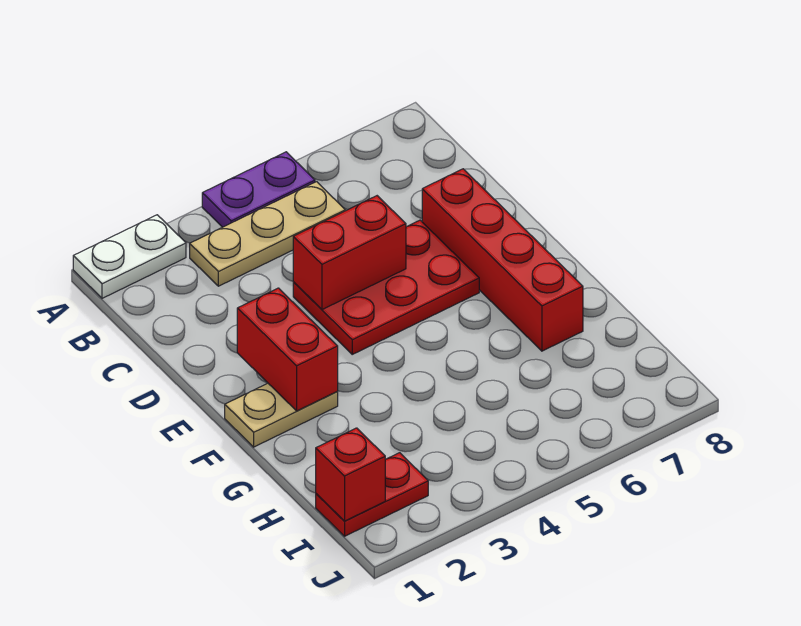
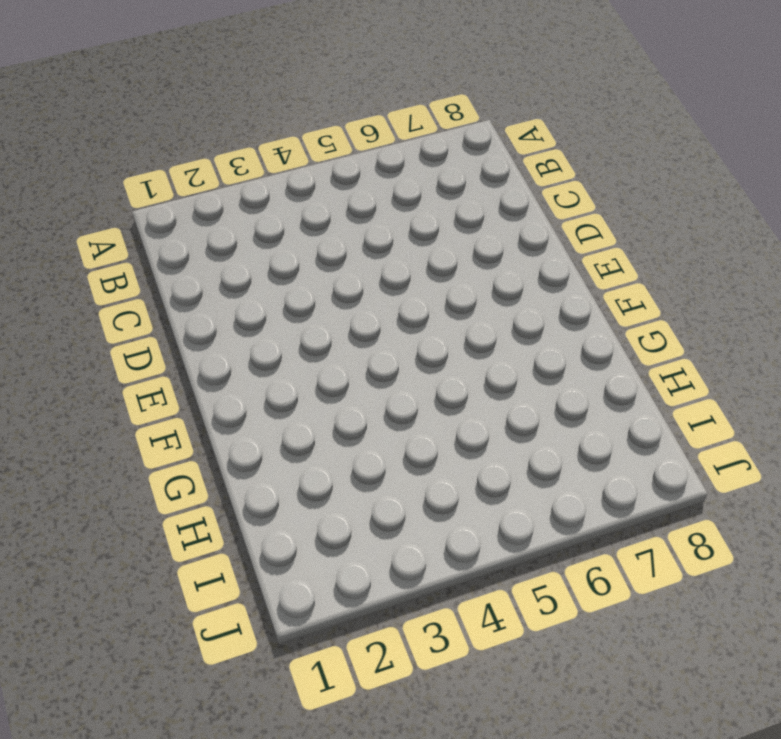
none -> white 1x2 plate [73,215,186,298]
none -> purple 1x2 plate [202,152,315,227]

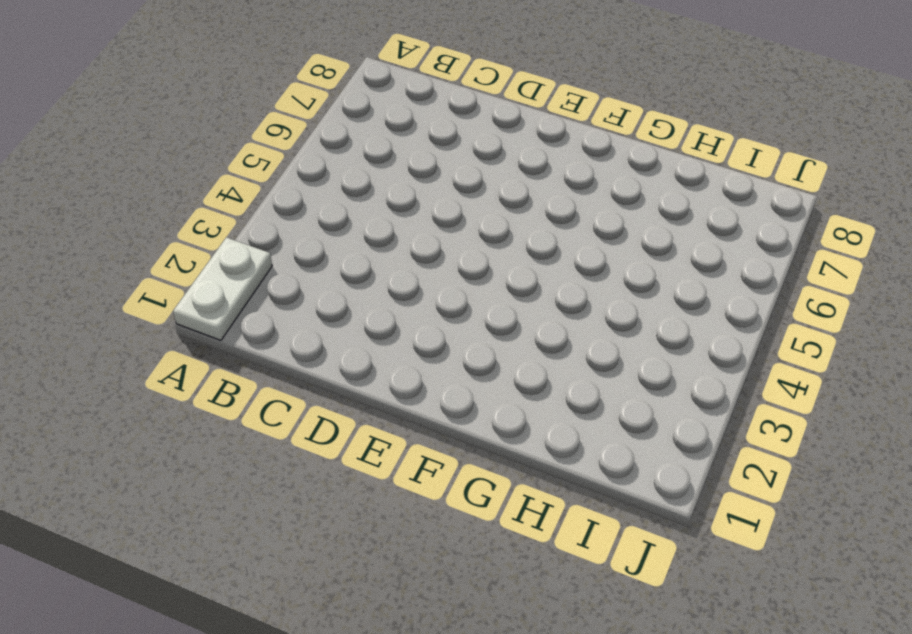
none -> purple 1x2 plate [202,152,315,227]
none -> tan 1x3 plate [190,182,345,286]

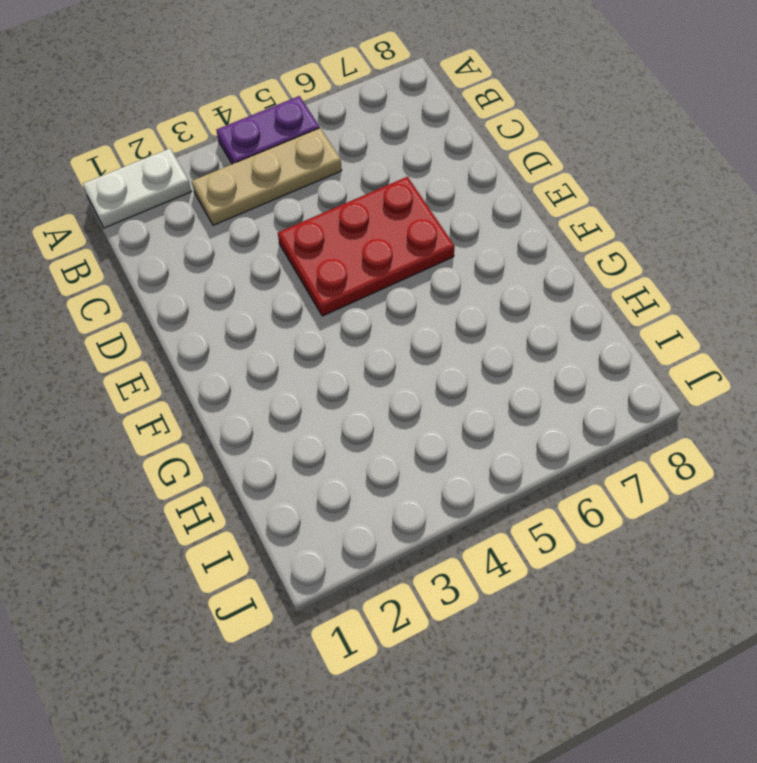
none -> red 1x4 brick [422,169,583,351]
none -> tan 1x2 plate [225,383,338,447]

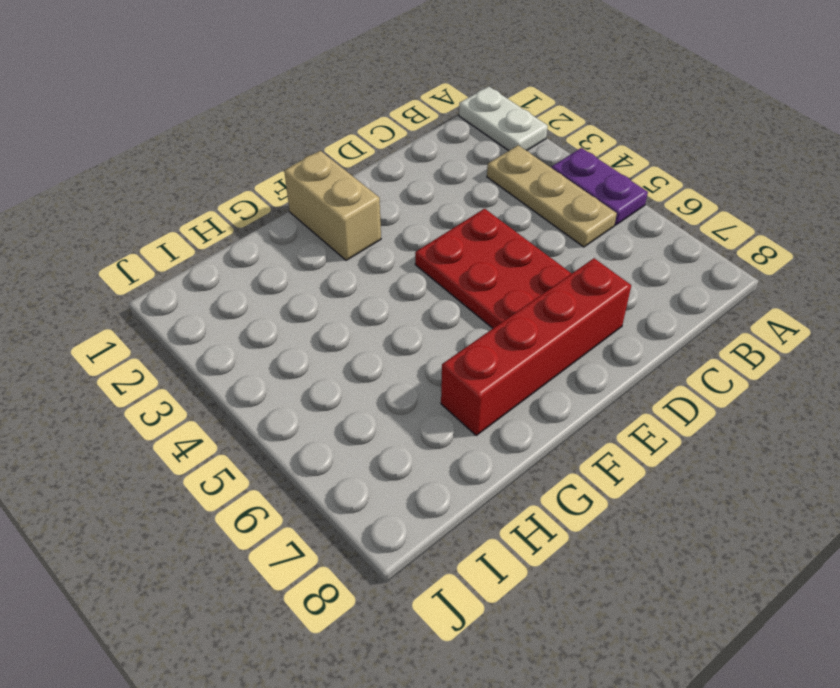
tan 1x2 brick [284,151,381,260] -> tan 1x2 plate [225,383,338,447]
none -> red 1x2 plate [316,453,428,536]
none -> red 1x2 brick [293,196,406,310]

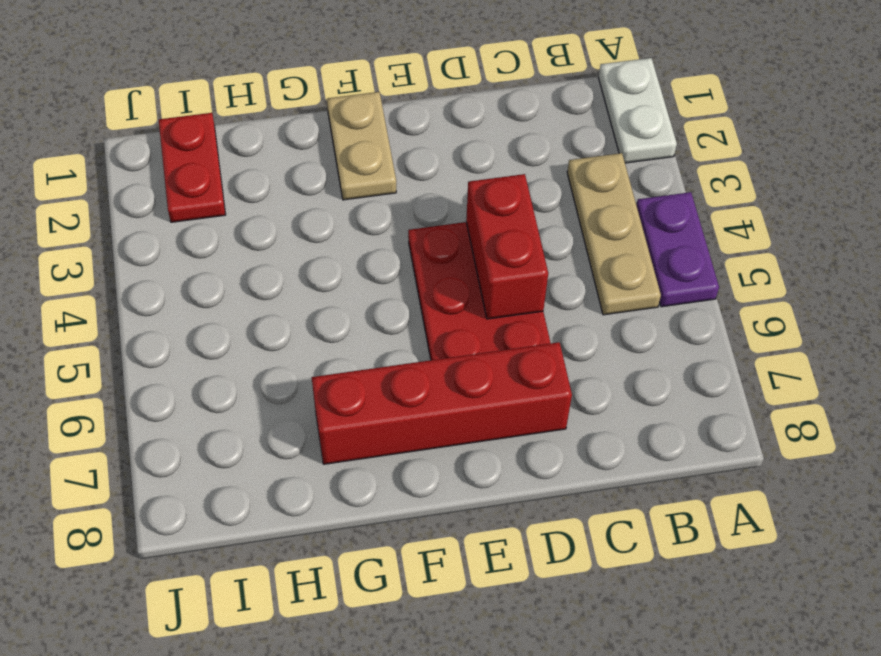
none -> red 1x2 brick [237,288,338,411]
none -> red 1x1 brick [316,428,385,521]

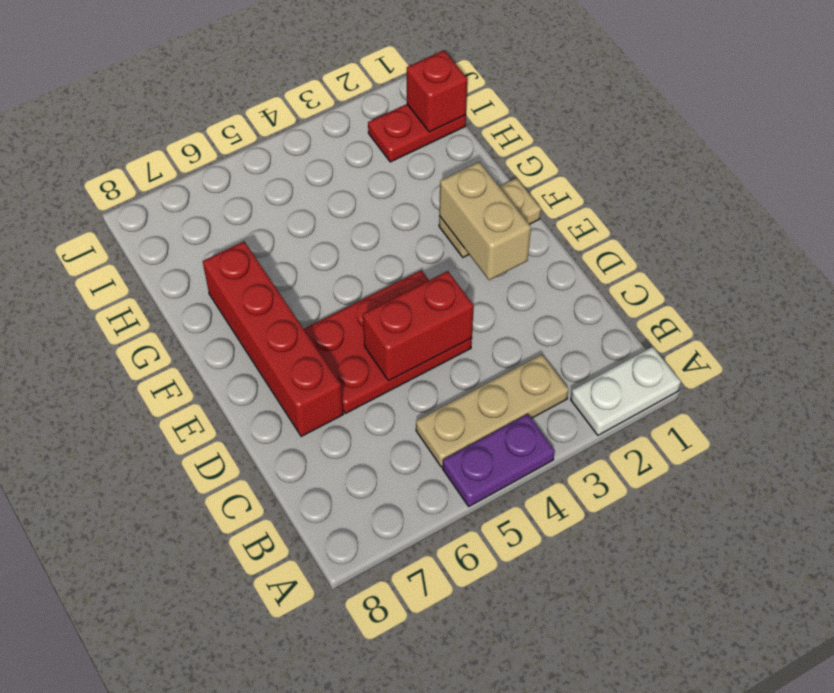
tan 1x2 brick [439,162,531,280] -> red 1x2 brick [237,288,338,411]

